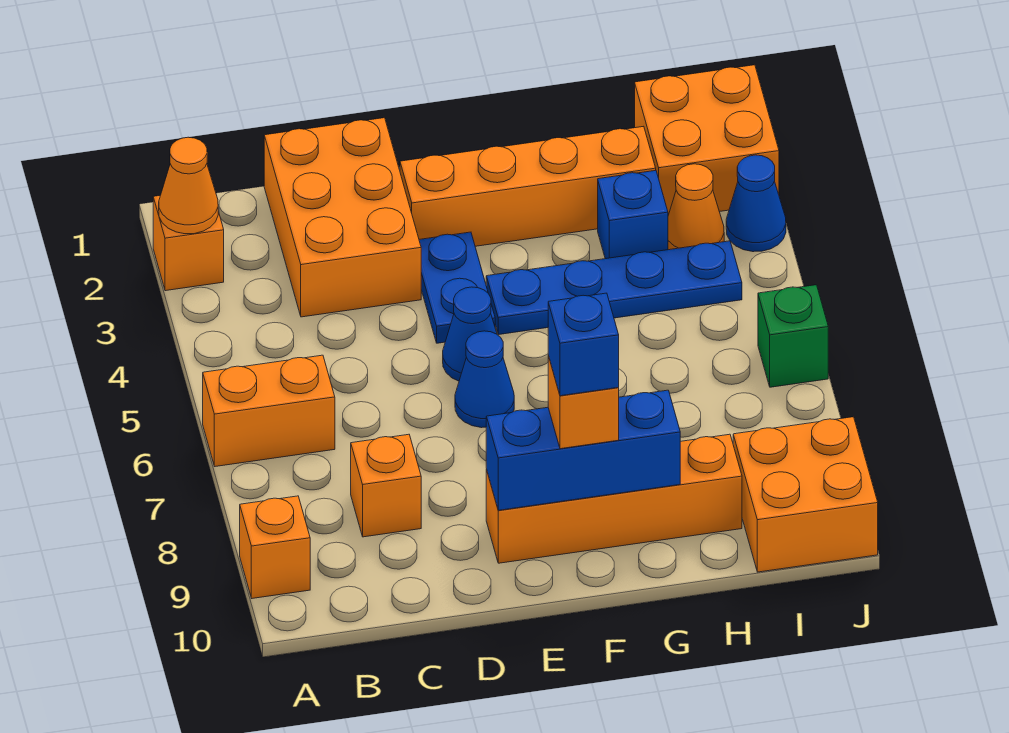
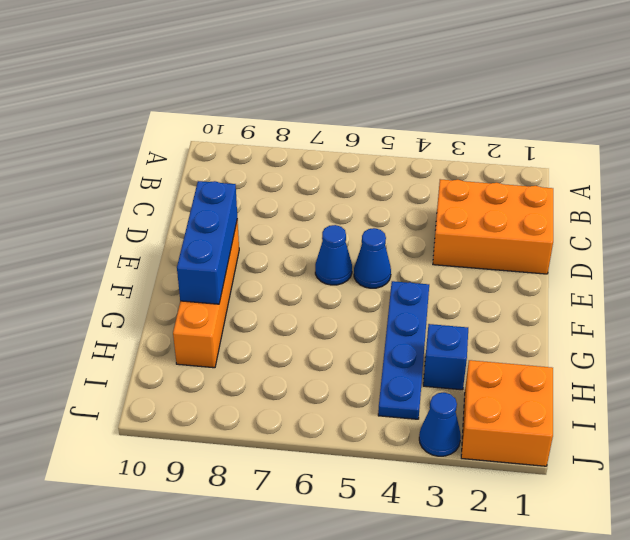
none -> orange 1x1 brick [153,196,224,291]
none -> orange 1x2 brick [203,355,335,466]
none -> orange 1x1 brick [240,496,310,598]

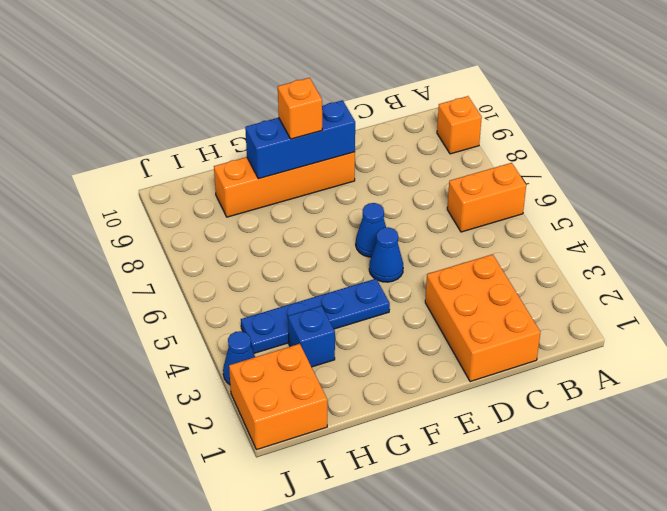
none -> orange 1x1 brick [153,196,224,291]
none -> orange 1x1 brick [351,434,421,537]
none -> orange 1x4 brick [400,126,656,246]

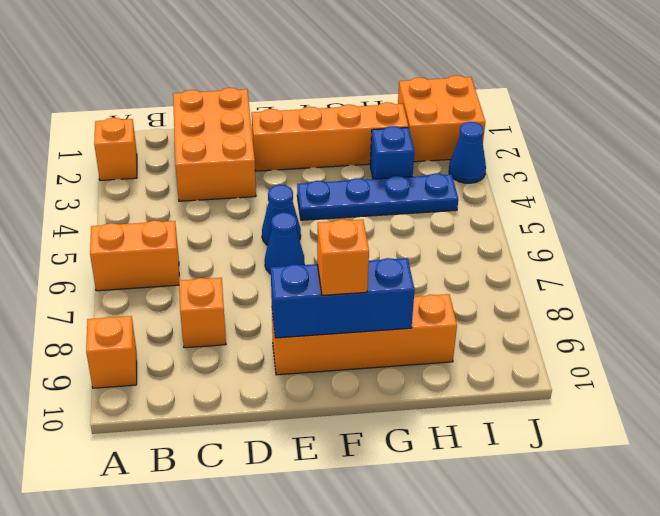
none -> blue 1x2 plate [419,232,495,343]
none -> orange 1x1 cone [668,164,724,250]
none -> orange 2x2 brick [733,417,878,572]

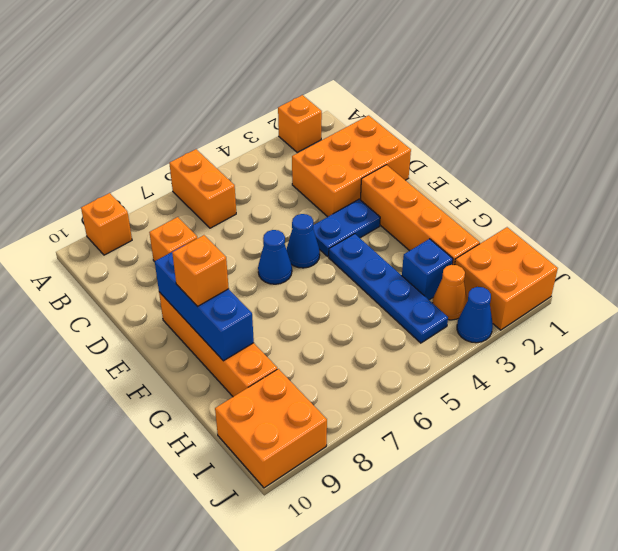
none -> green 1x1 brick [758,285,828,387]
none -> orange 1x1 cone [159,137,218,234]
none -> blue 1x1 brick [548,293,619,396]

